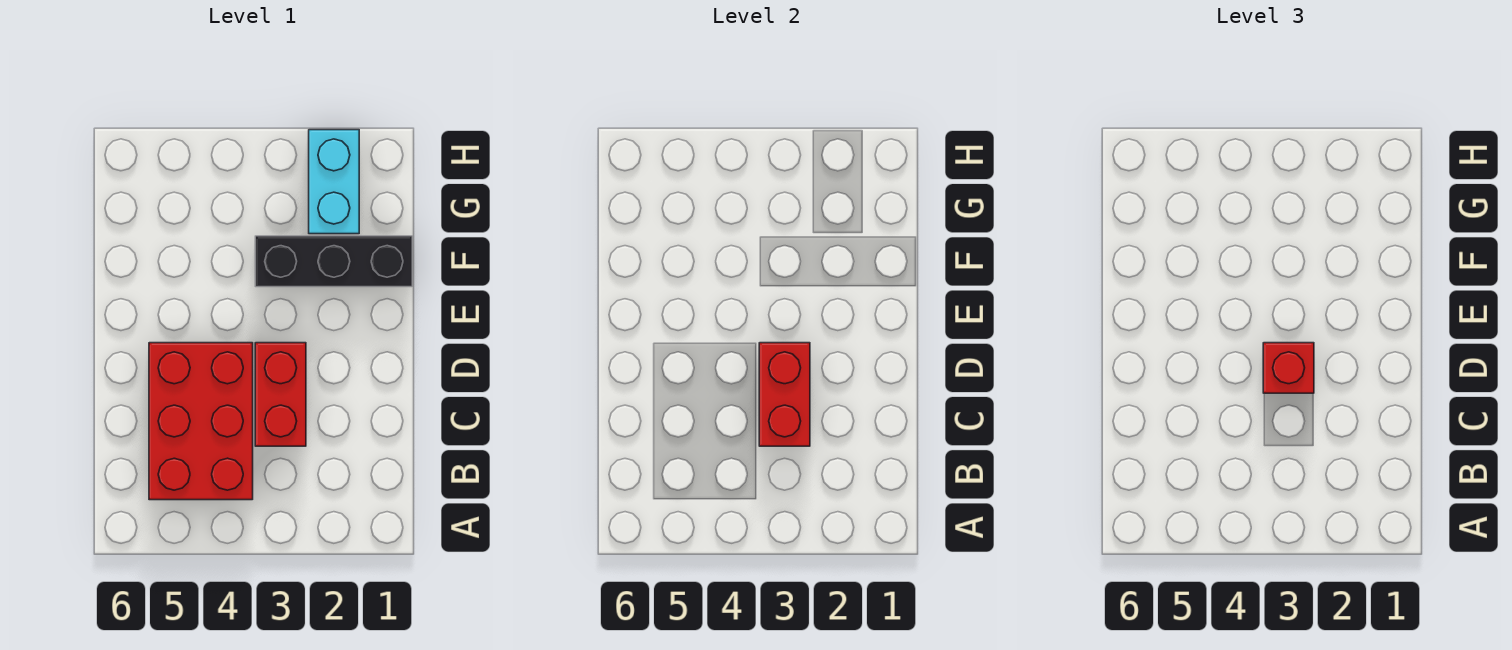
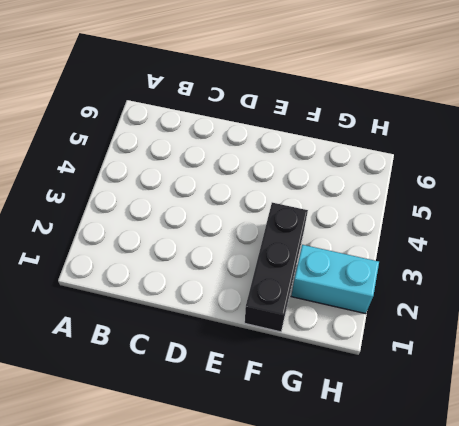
none -> red 2x3 brick [149,343,253,500]
none -> red 1x2 brick [255,343,306,446]

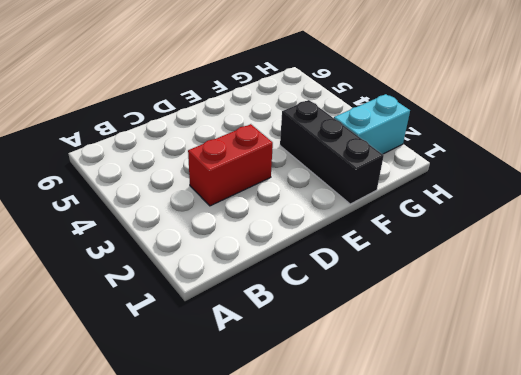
none -> red 2x3 brick [149,343,253,500]
none -> red 1x2 brick [759,343,810,446]

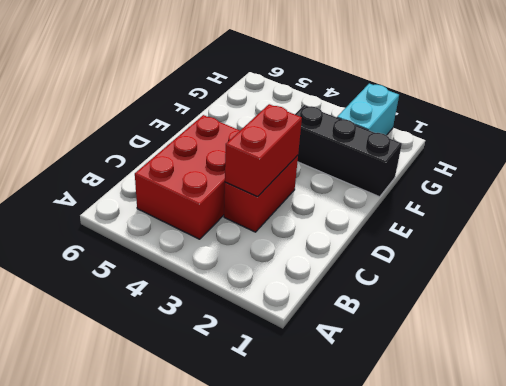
none -> red 1x1 brick [1263,343,1314,393]

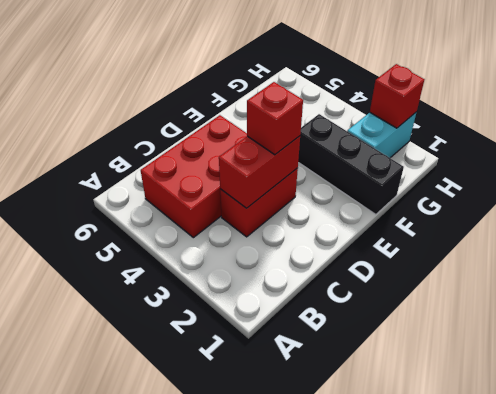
red 1x1 brick [370,64,424,128] -> none

